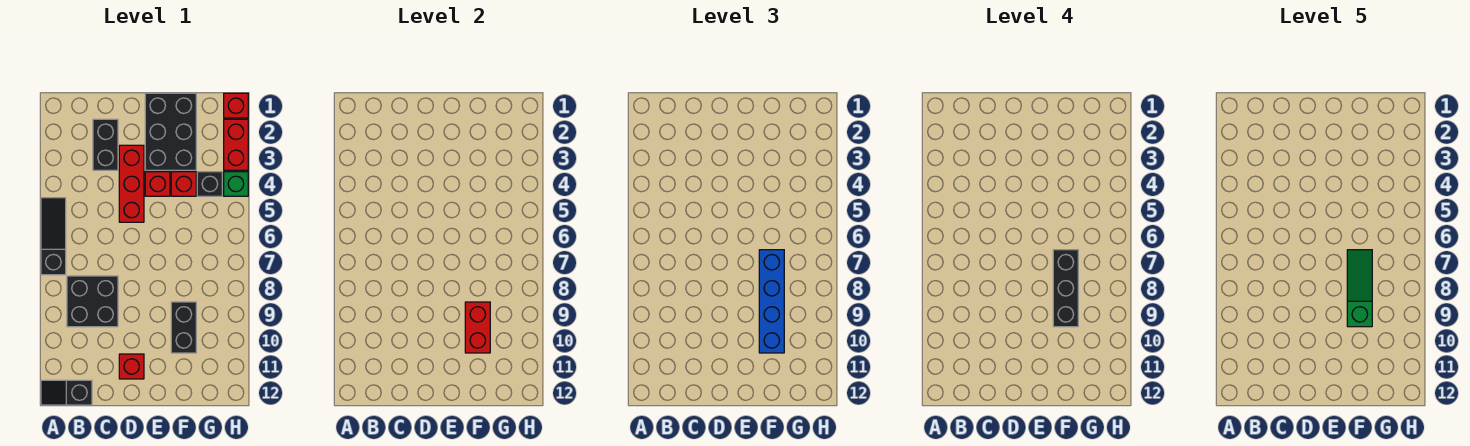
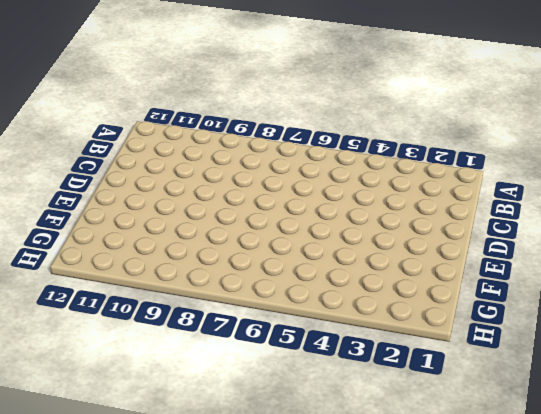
none -> black 1x3 slope [41,198,66,275]
none -> black 1x2 slope [41,380,92,405]
none -> black 2x2 brick [67,276,118,327]

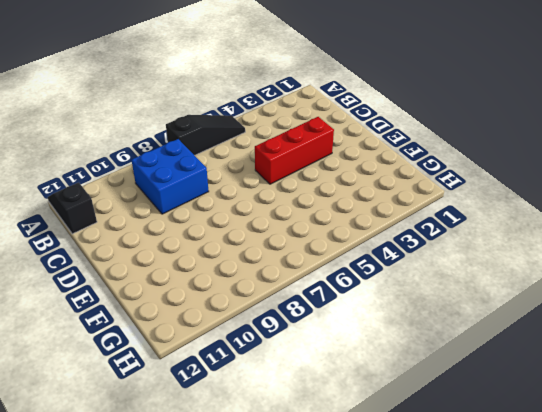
blue 2x2 brick [131,139,209,214] -> black 2x2 brick [67,276,118,327]
none -> black 1x2 brick [93,119,118,170]
none -> red 1x1 brick [119,354,144,379]
none -> black 2x3 brick [145,93,196,170]

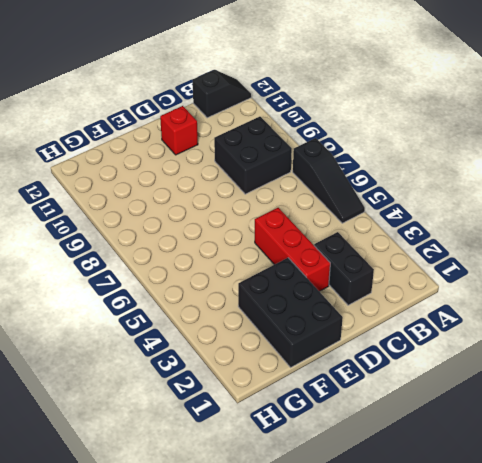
none -> red 1x1 brick [145,172,170,196]
none -> red 1x1 brick [171,172,196,196]
none -> black 1x2 brick [171,302,196,353]

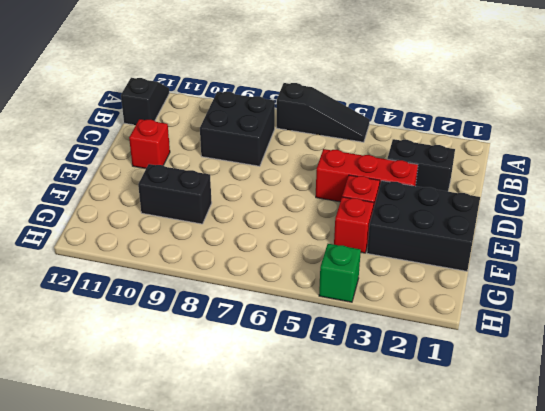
none -> black 1x1 brick [197,172,222,196]
none -> red 1x1 brick [224,93,248,118]
none -> red 1x2 brick [224,119,248,170]

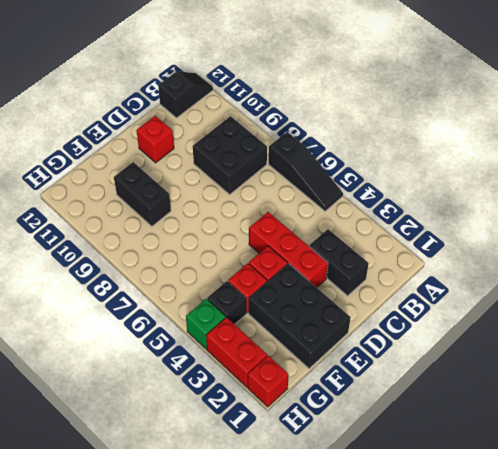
none -> red 1x2 brick [465,302,490,353]
none -> blue 1x4 brick [759,250,784,353]
none -> black 1x3 brick [1053,250,1078,327]

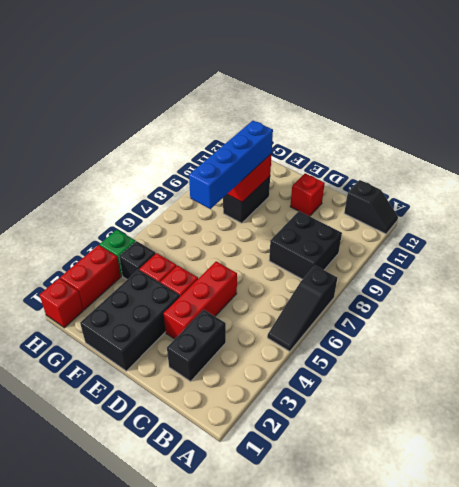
none -> black 1x3 brick [1053,250,1078,327]
none -> green 1x3 slope [1347,250,1372,327]

